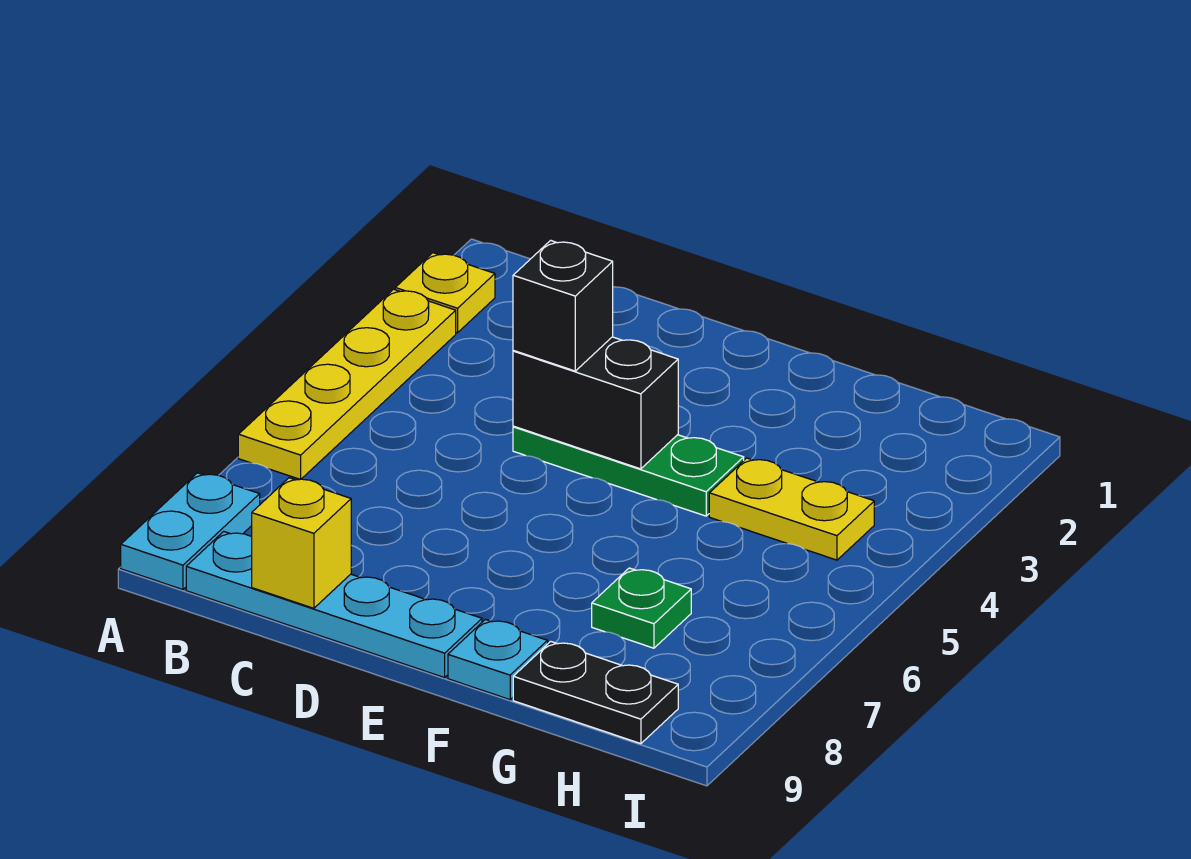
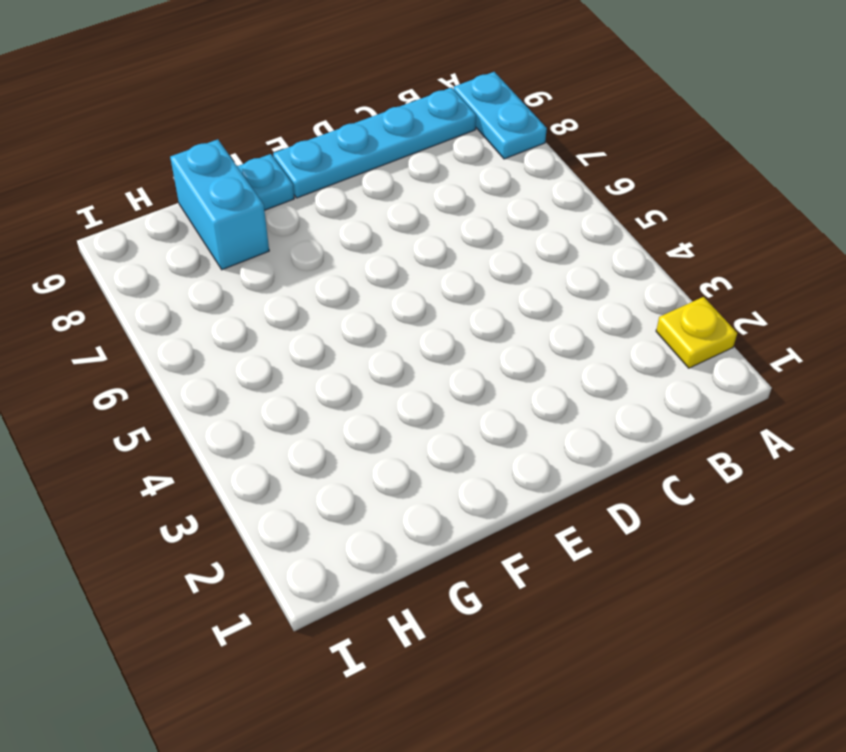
cyan 1x2 brick [170,139,269,270] -> black 1x2 plate [513,642,678,744]
none -> yellow 1x4 plate [238,289,456,479]
none -> green 1x3 plate [513,427,744,516]
none -> yellow 1x2 plate [709,458,874,560]

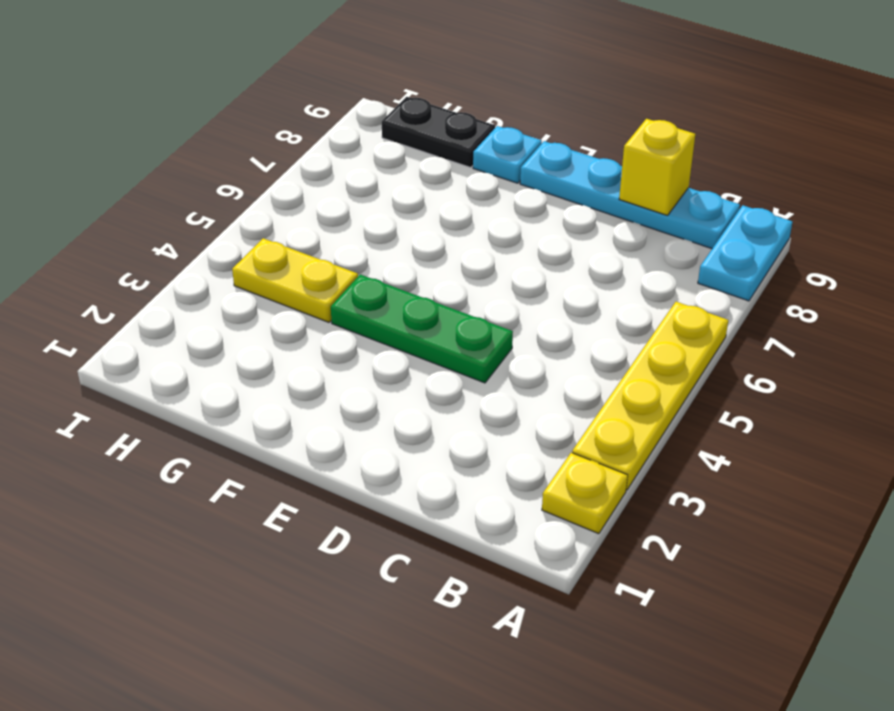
none -> green 1x1 plate [592,568,691,648]
none -> black 1x2 brick [513,337,678,469]
none -> black 1x1 brick [513,240,613,371]

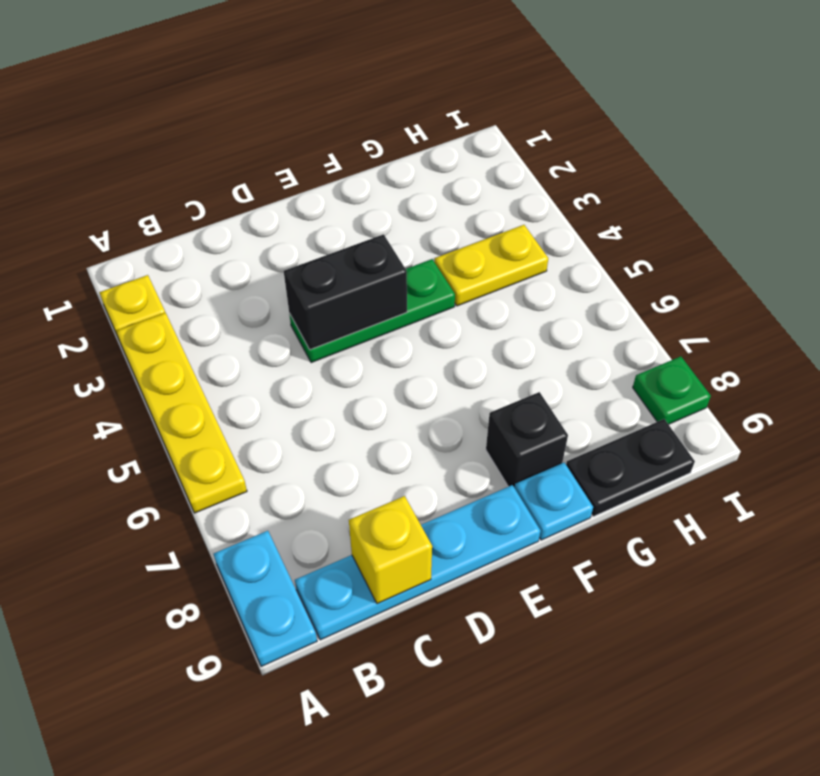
black 1x1 brick [486,392,568,488] -> black 1x1 brick moved to [513,240,613,371]
green 1x1 plate [633,356,711,424] -> green 1x1 plate moved to [592,568,691,648]

